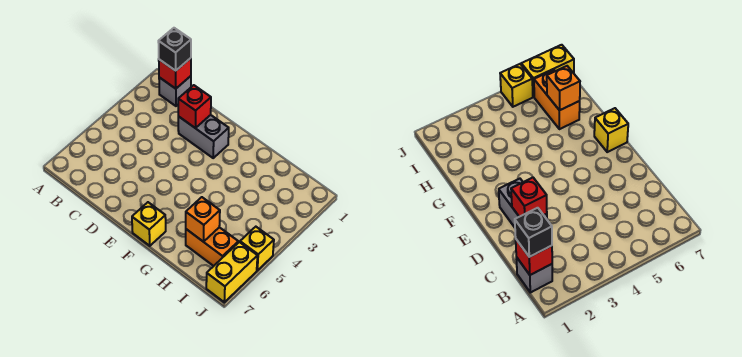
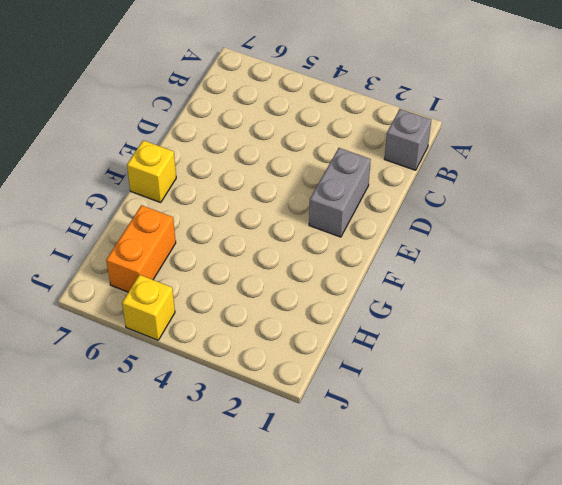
none -> yellow 1x2 brick [206,242,257,302]
none -> red 1x1 brick [159,58,191,89]

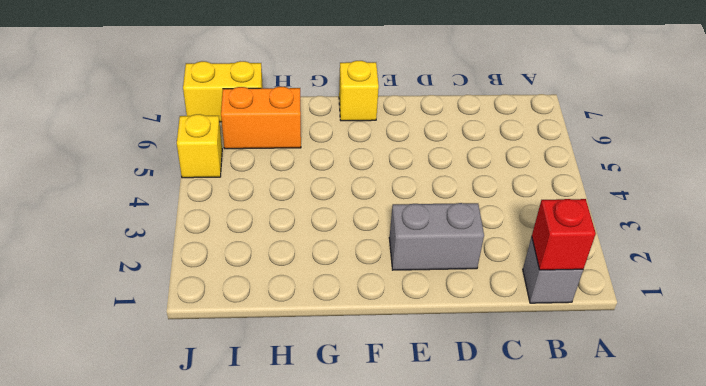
yellow 1x2 brick [183,61,263,122] -> yellow 1x2 brick turned to [206,242,257,302]
none -> red 1x1 brick [178,85,211,128]
none -> orange 1x1 brick [186,197,220,242]

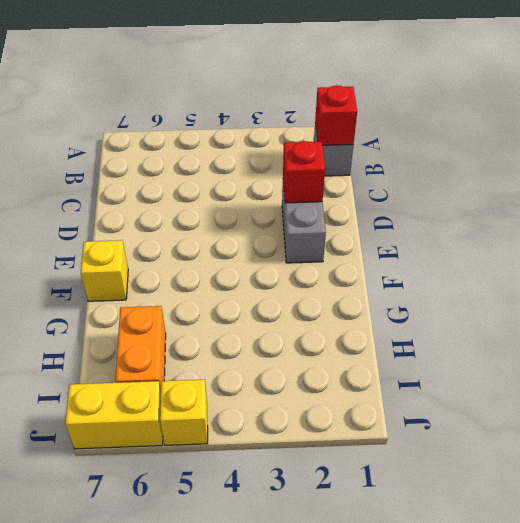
none -> orange 1x1 brick [186,197,220,242]
none -> black 1x1 brick [158,28,191,71]

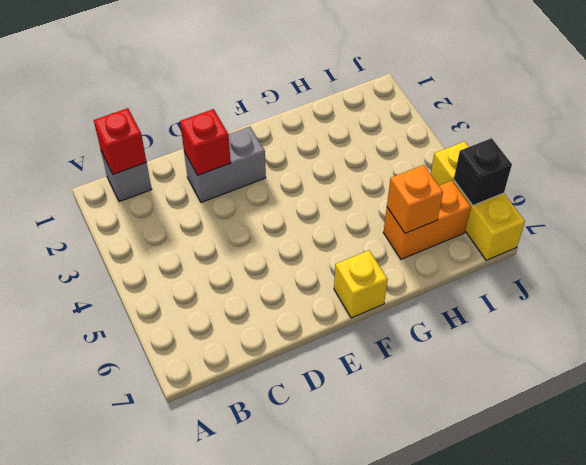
black 1x1 brick [454,138,512,205] -> black 1x1 brick moved to [158,28,191,71]

